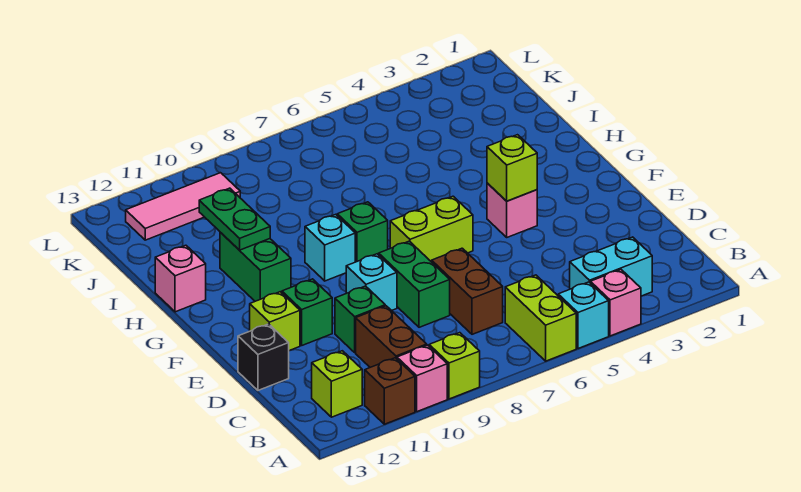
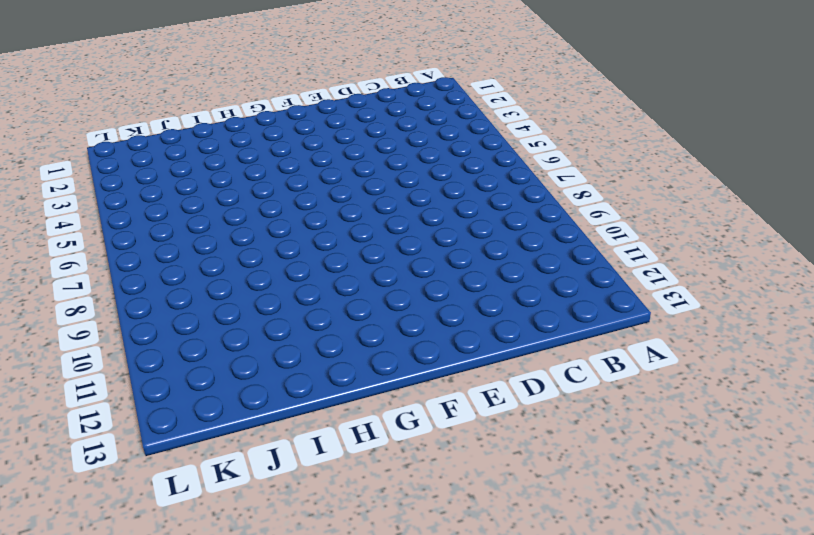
none -> pink 1x1 brick [590,270,641,336]
none -> cyan 1x1 brick [558,282,609,349]
none -> lime 1x2 brick [505,275,576,361]

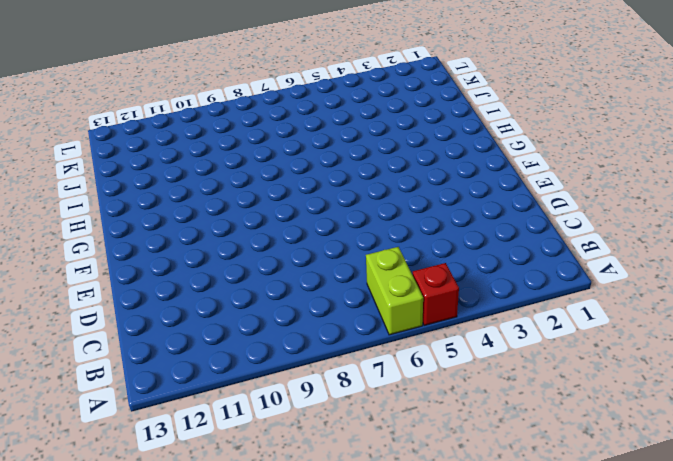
red 1x1 brick [413,263,459,326] -> cyan 1x1 brick [558,282,609,349]
none -> pink 1x1 brick [590,270,641,336]
none -> lime 1x1 brick [429,333,480,399]
none -> pink 1x1 brick [397,345,447,412]

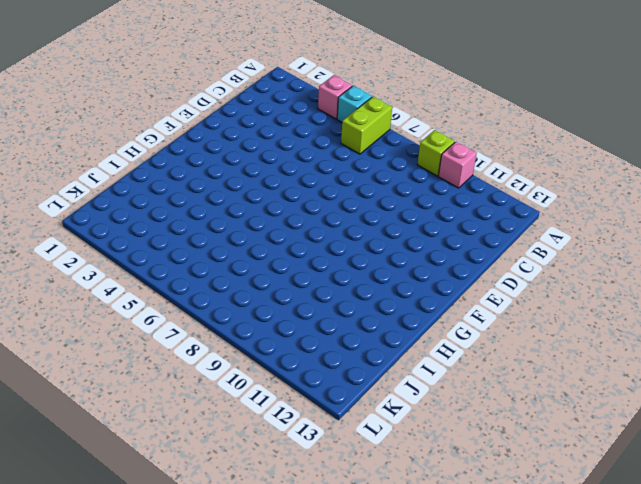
none -> brown 1x1 brick [365,358,415,424]
none -> cyan 1x2 brick [570,237,652,296]
none -> brown 1x2 brick [356,306,427,367]

